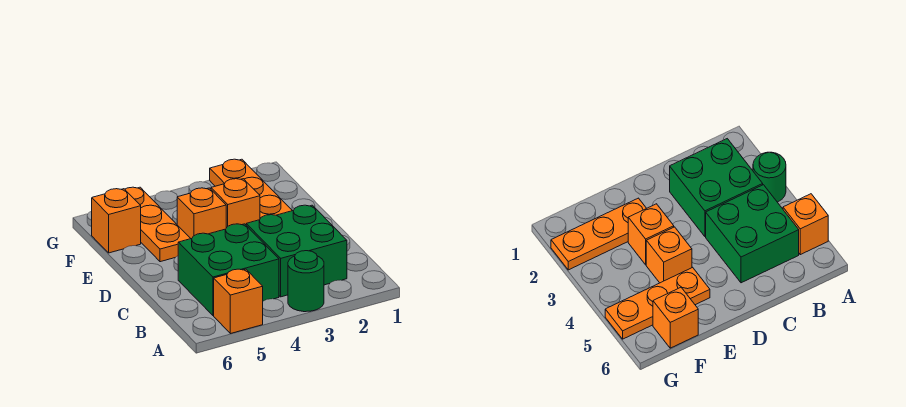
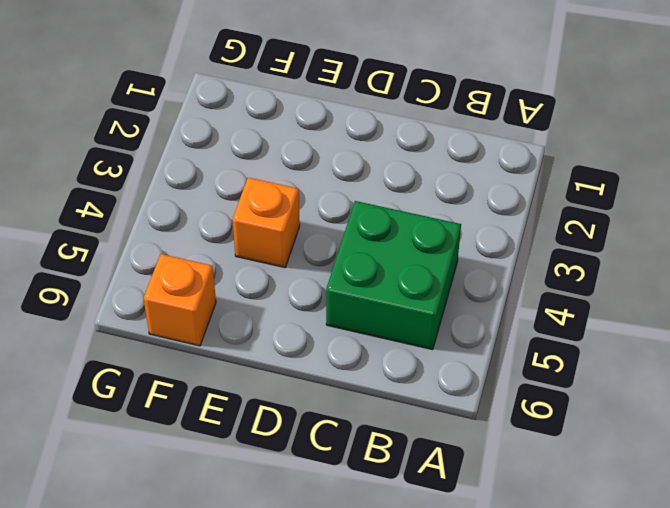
none -> green 1x1 round brick [288,251,324,312]
none -> orange 1x1 brick [214,269,263,334]

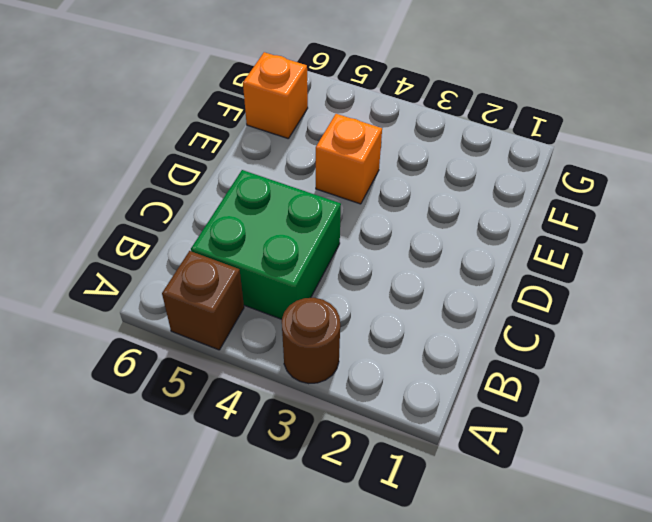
brown 1x1 round brick [282,298,340,384] -> green 1x1 round brick [288,251,324,312]
brown 1x1 brick [162,251,244,350] -> orange 1x1 brick [214,269,263,334]
none -> green 2x2 brick [246,205,347,297]
none -> orange 1x3 plate [210,159,292,219]

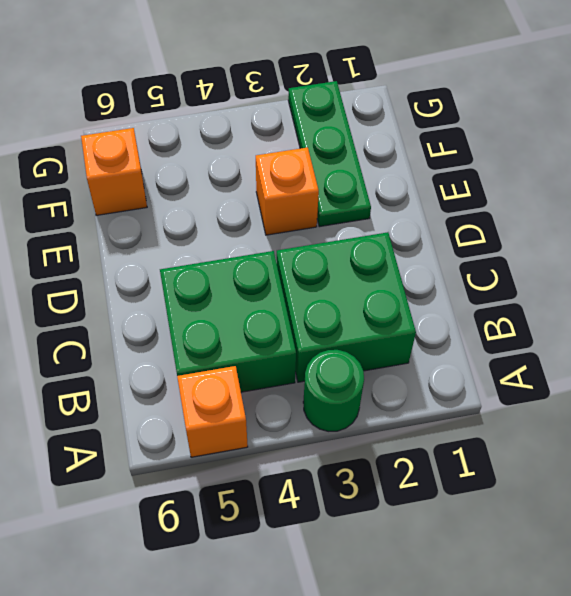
green 1x3 plate [288,81,371,227] -> orange 1x3 plate [210,159,292,219]
none -> orange 1x1 brick [177,188,226,239]
none -> orange 1x3 plate [125,187,191,262]

